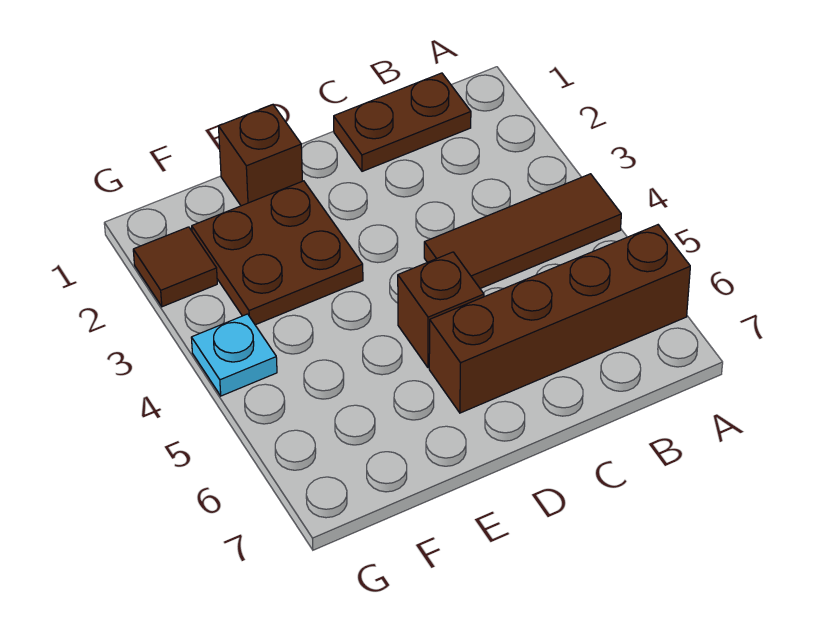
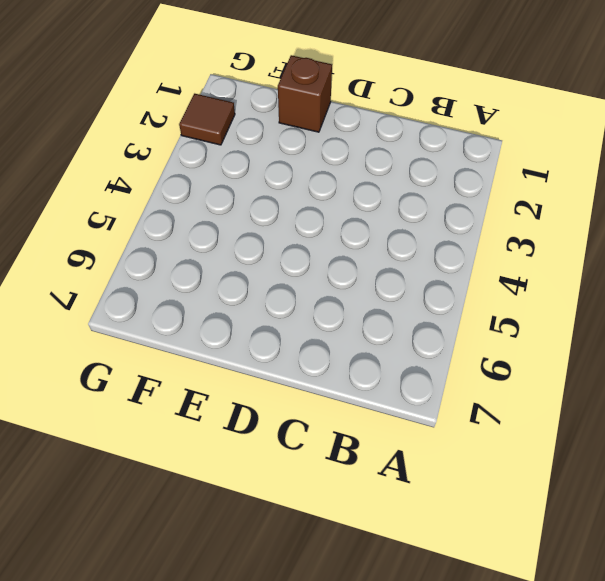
none -> brown 1x3 tile [424,174,621,289]
none -> brown 1x4 brick [429,225,690,413]

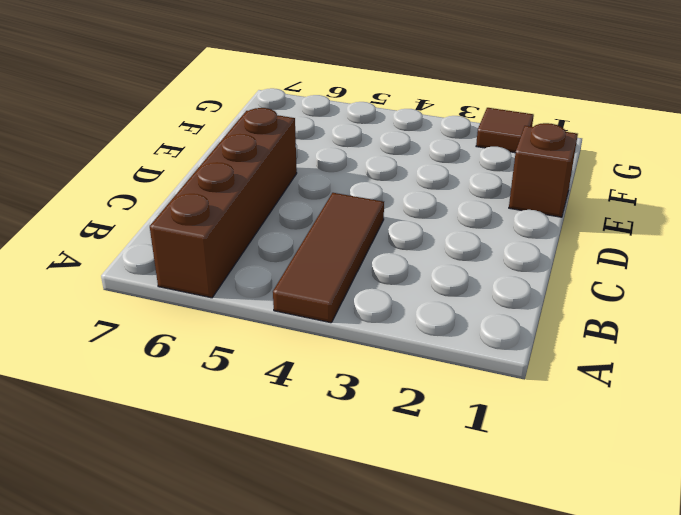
none -> brown 1x2 plate [334,73,471,171]
none -> brown 1x1 brick [398,252,484,368]

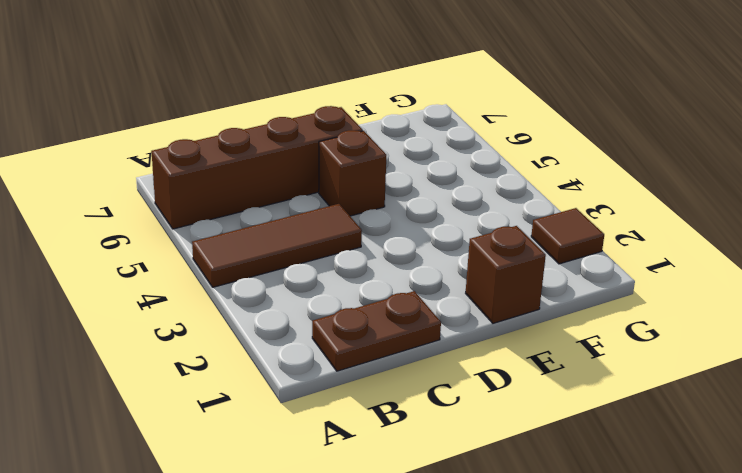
none -> brown 2x2 plate [192,181,363,325]
none -> cyan 1x1 plate [191,314,277,396]

